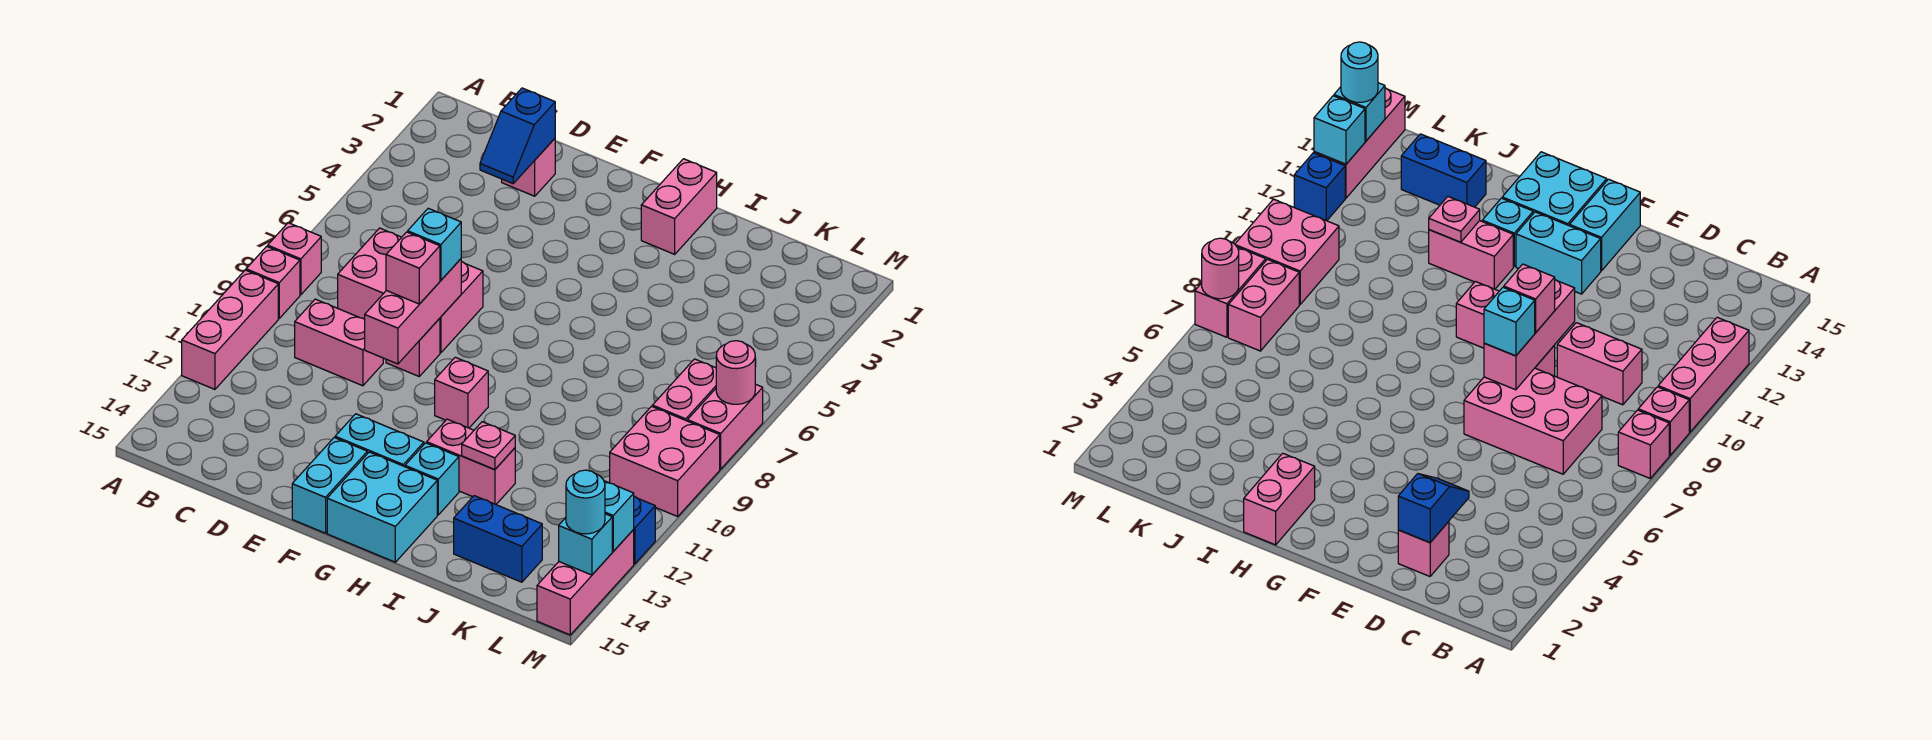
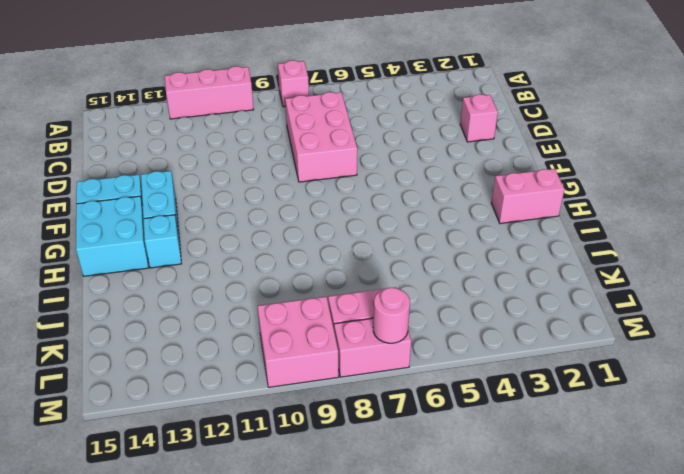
none -> pink 1x1 brick [246,246,300,318]
none -> pink 1x2 brick [295,299,383,386]
none -> pink 1x1 brick [386,318,440,376]

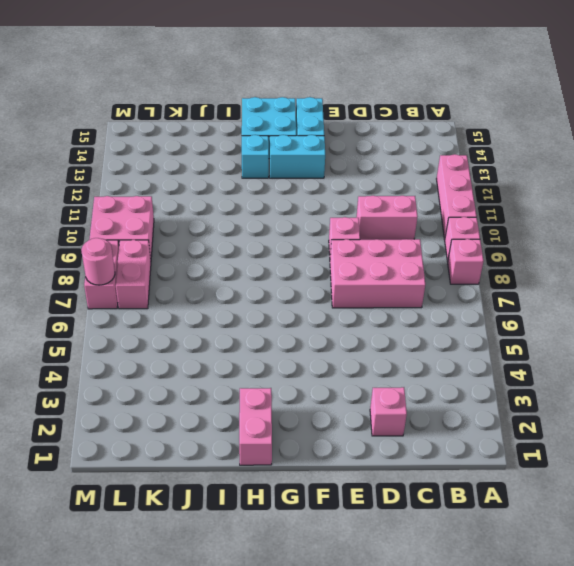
none -> pink 1x1 brick [435,357,488,428]
none -> pink 1x2 brick [427,419,515,504]
none -> blue 1x2 brick [454,496,542,582]

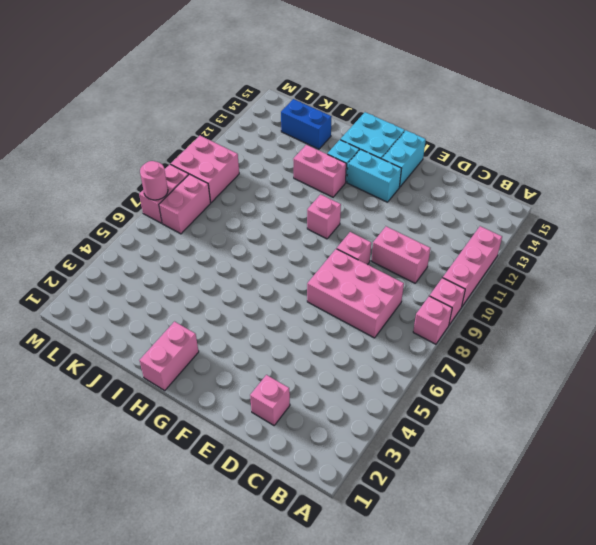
none -> blue 1x1 brick [633,496,655,564]
none -> pink 1x3 brick [537,530,634,635]
none -> blue 1x2 slope [480,88,555,184]

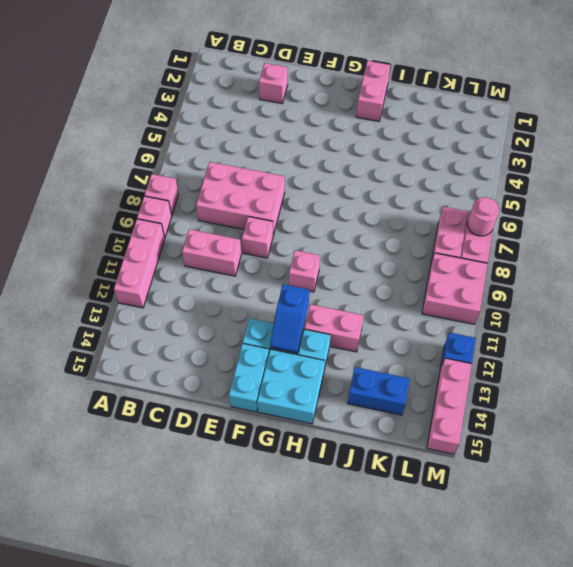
blue 1x2 slope [270,284,309,353] -> blue 1x2 slope moved to [480,88,555,184]
none -> pink 1x3 brick [365,259,461,364]
none -> pink 1x1 plate [462,422,515,470]
none -> cyan 1x1 brick [604,481,634,551]

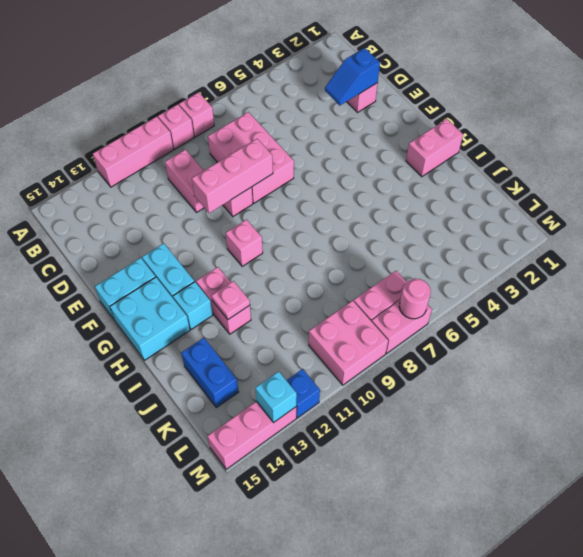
none -> cyan 1x1 brick [559,514,612,575]
none -> cyan 1x1 brick [408,208,461,280]
none -> pink 1x1 brick [386,232,440,304]

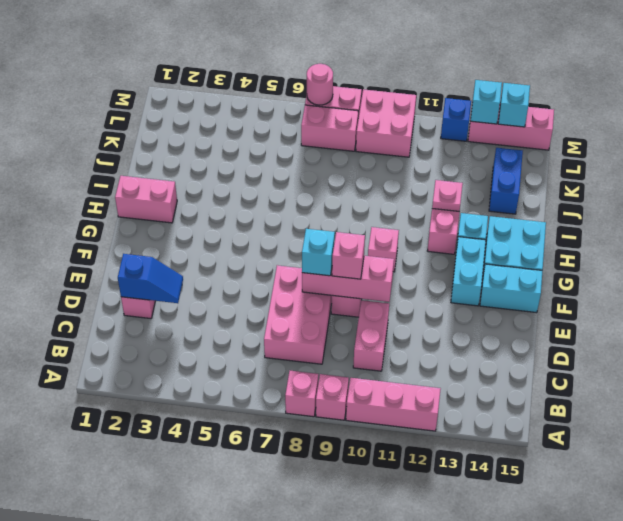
none -> cyan 1x1 round brick [566,470,605,534]

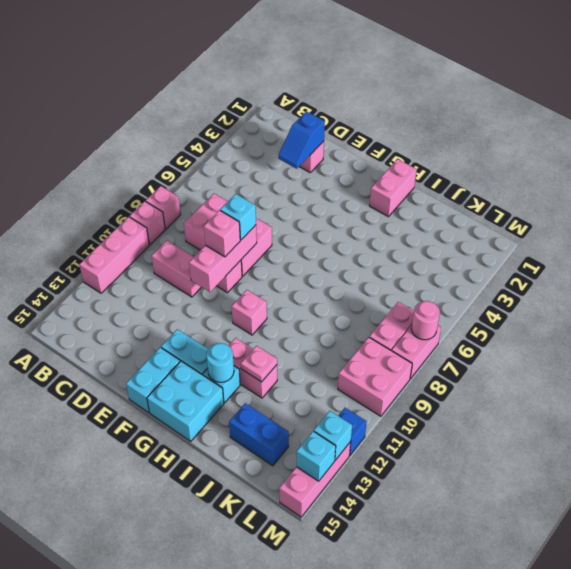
cyan 1x1 round brick [206,343,234,382] -> cyan 1x1 round brick moved to [566,470,605,534]

